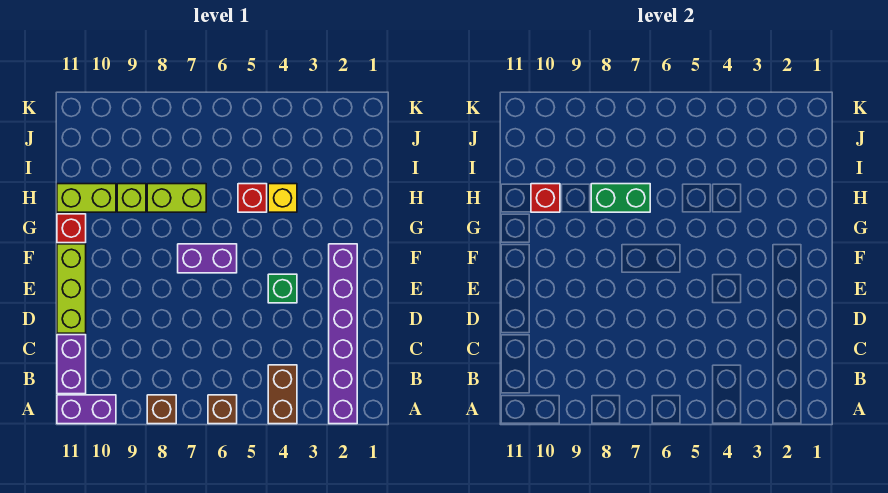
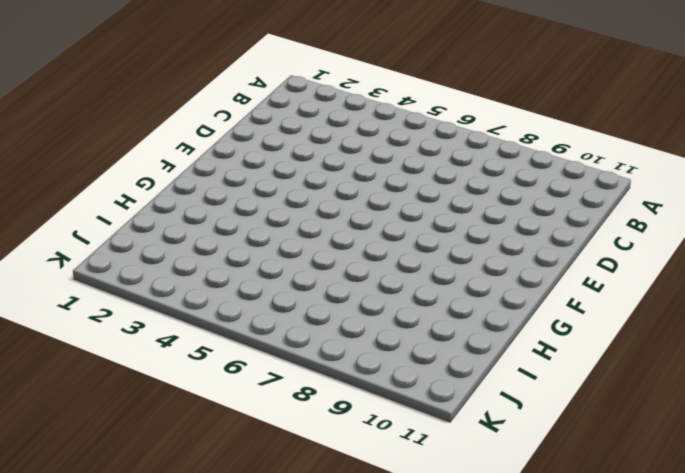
none -> purple 1x6 brick [329,244,357,424]
none -> brown 1x2 brick [268,365,297,424]
none -> brown 1x1 brick [208,395,237,424]

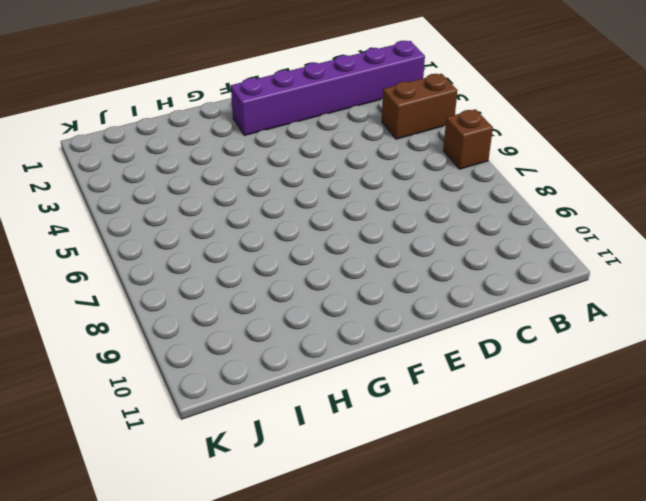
none -> brown 1x1 brick [147,395,176,424]
none -> purple 1x2 brick [57,395,116,424]
none -> purple 1x2 brick [57,335,86,394]

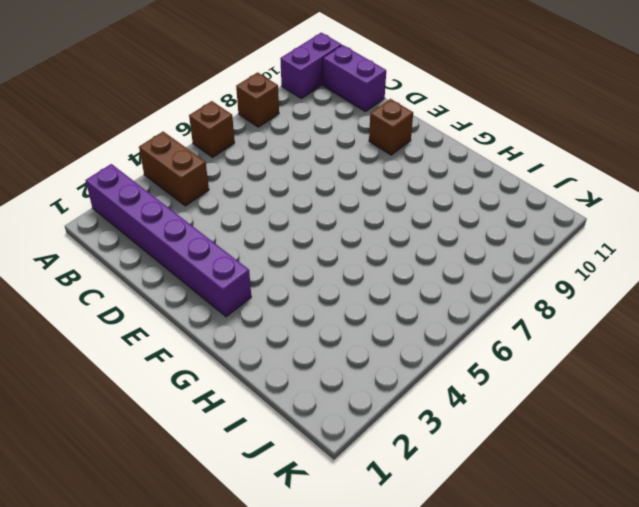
brown 1x1 brick [369,99,413,155] -> none
none -> lime 1x3 brick [57,244,86,333]
none -> green 1x1 brick [268,274,297,303]
none -> purple 1x2 brick [178,244,237,273]

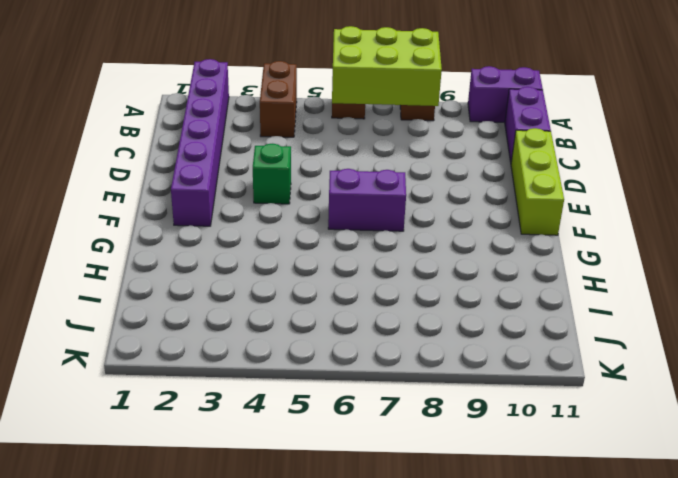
lime 2x3 brick [332,26,442,106] -> none
none -> red 1x1 brick [57,214,86,243]
none -> yellow 1x1 brick [268,184,297,212]
none -> red 1x1 brick [238,184,267,212]

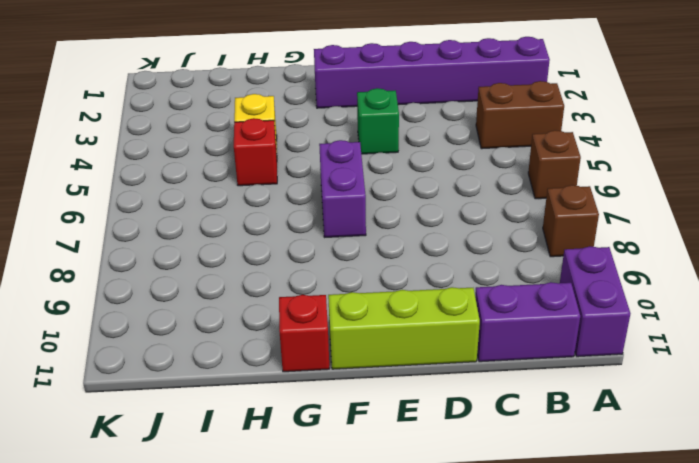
none -> lime 1x2 brick [147,184,206,212]
none -> lime 1x1 brick [117,184,146,212]
none -> lime 1x2 brick [57,184,116,212]

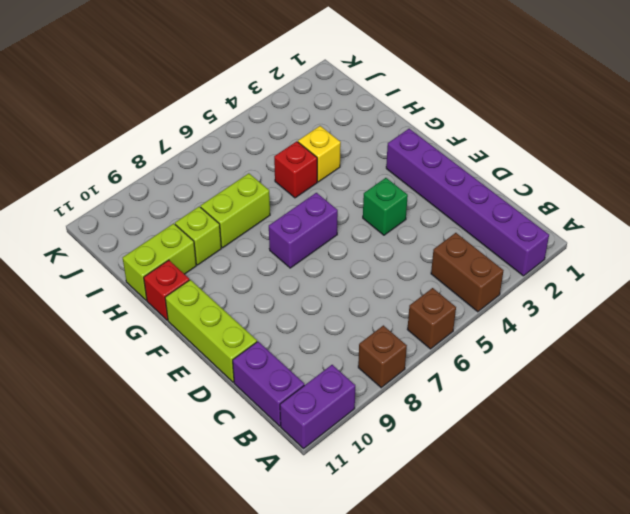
none -> green 1x2 brick [591,184,650,212]
none -> red 1x1 brick [531,184,560,212]

